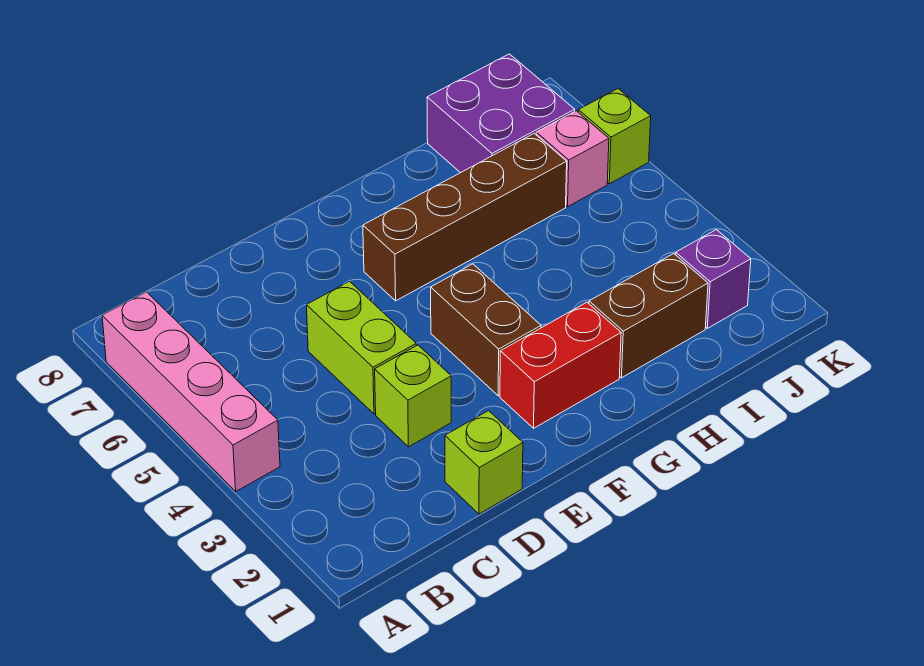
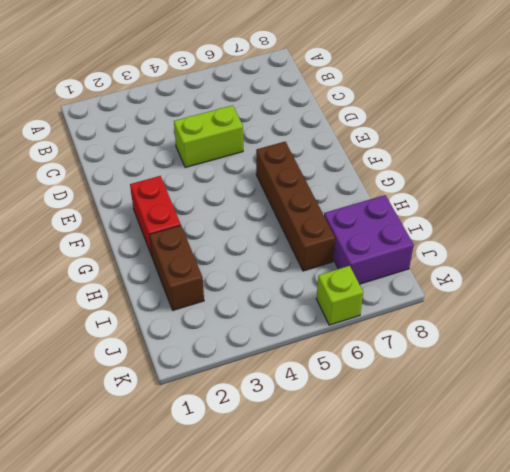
none -> pink 1x4 brick [102,292,280,491]
none -> lime 1x1 brick [445,411,523,514]
none -> lime 1x1 brick [375,345,451,447]

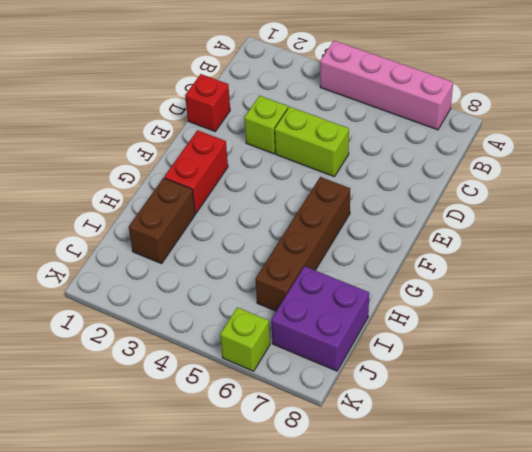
red 1x1 brick [185,74,230,131] -> lime 1x1 brick [445,411,523,514]
none -> brown 1x2 brick [431,264,541,396]
none -> purple 1x1 brick [676,230,751,328]
none -> pink 1x1 brick [536,111,609,207]

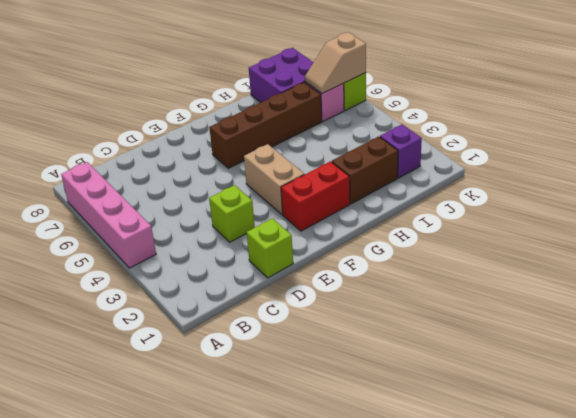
tan 1x2 brick [244,144,304,214] -> brown 1x2 brick [431,264,541,396]
tan 1x2 slope [305,32,366,94] -> none
none -> lime 1x2 brick [306,281,416,414]

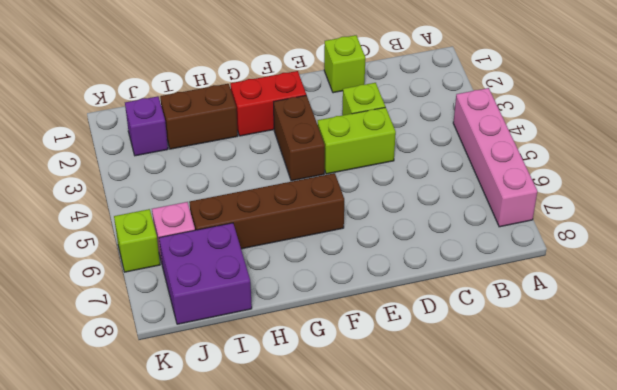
lime 1x2 brick [318,107,396,174] -> lime 1x2 brick turned to [306,281,416,414]

